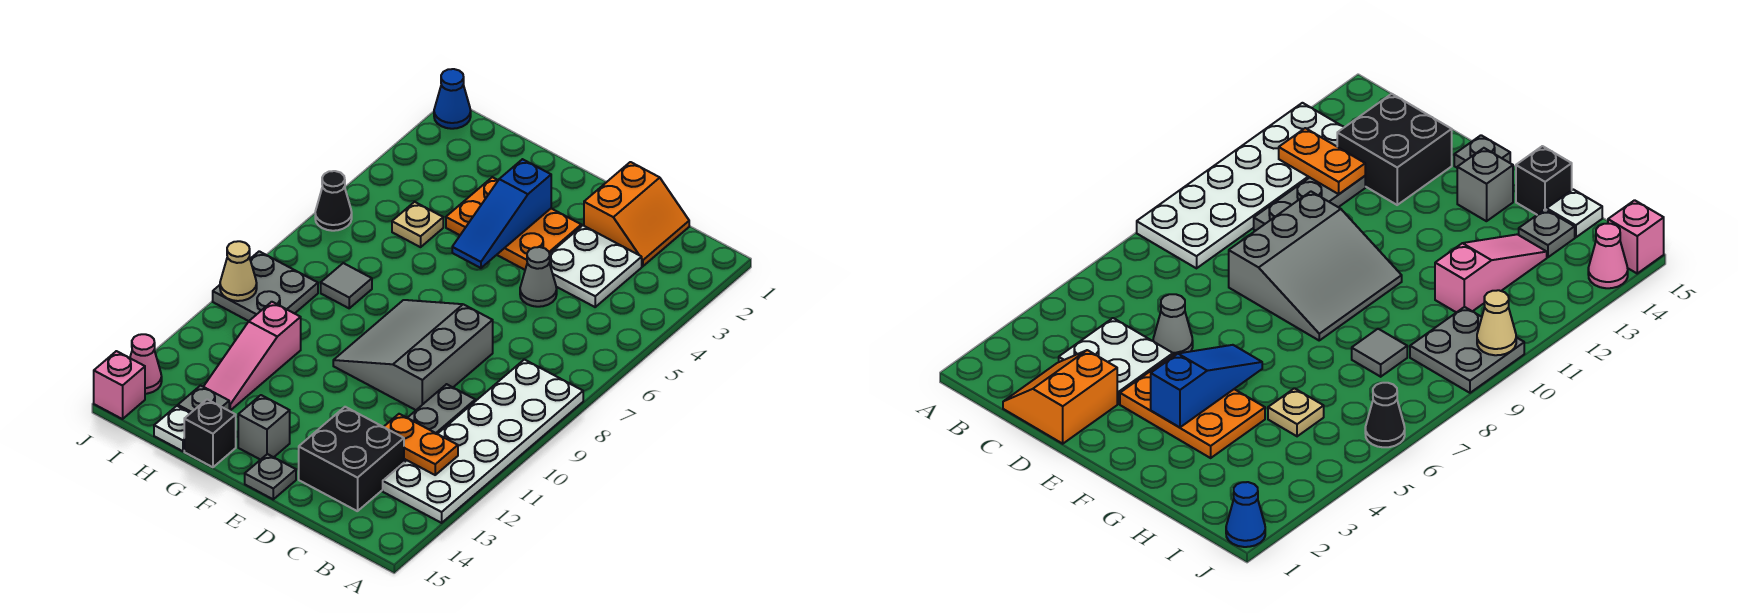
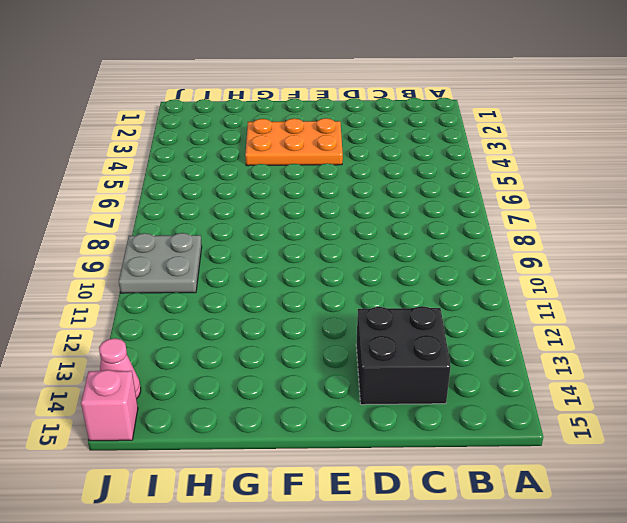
none -> white 2x6 plate [383,359,583,523]
none -> orange 2x2 slope [584,162,689,266]
none -> white 2x2 plate [549,226,642,307]

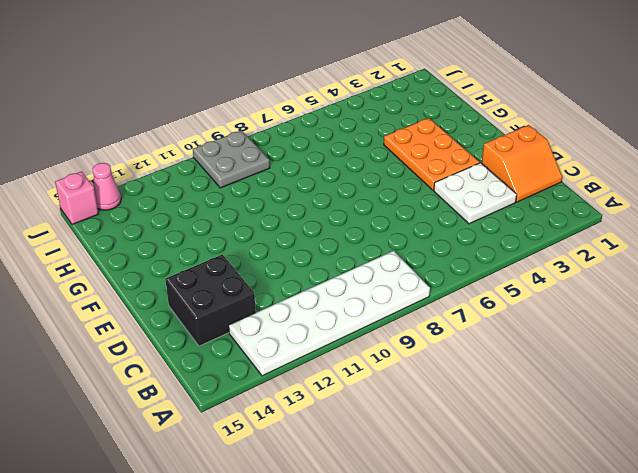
none -> grey 1x3 plate [404,384,475,462]
none -> grey 1x1 cone [520,247,557,307]
none -> grey 3x3 slope [333,300,493,410]

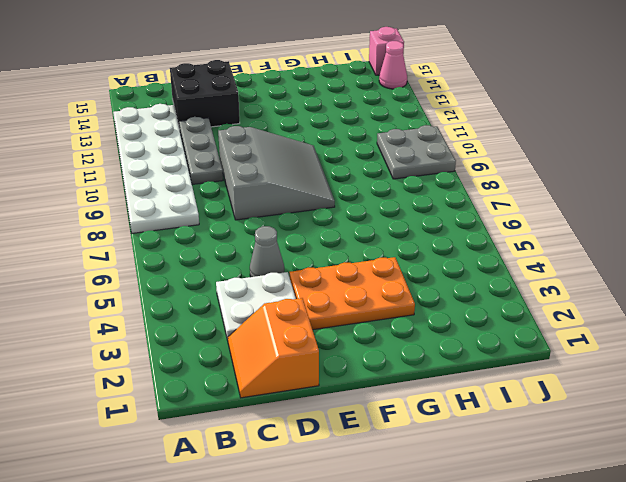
none -> grey 1x1 plate [245,454,296,499]
none -> grey 1x1 brick [238,395,290,460]
none -> black 1x1 brick [184,399,236,467]

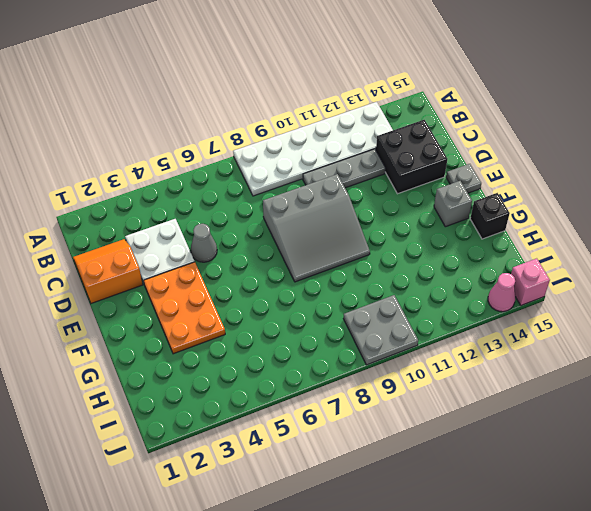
none -> tan 1x1 plate [392,202,443,247]
none -> grey 1x1 tile [321,263,372,308]
none -> pink 1x3 slope [204,302,301,410]

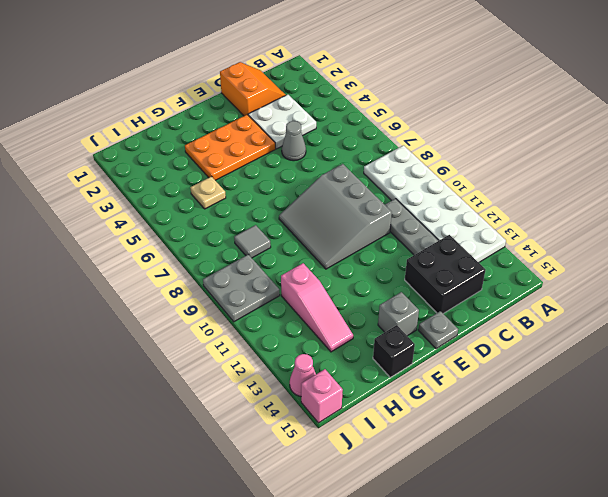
none -> grey 1x1 plate [178,386,229,413]
none -> white 1x1 plate [154,406,190,451]
none -> blue 1x1 cone [434,69,471,129]

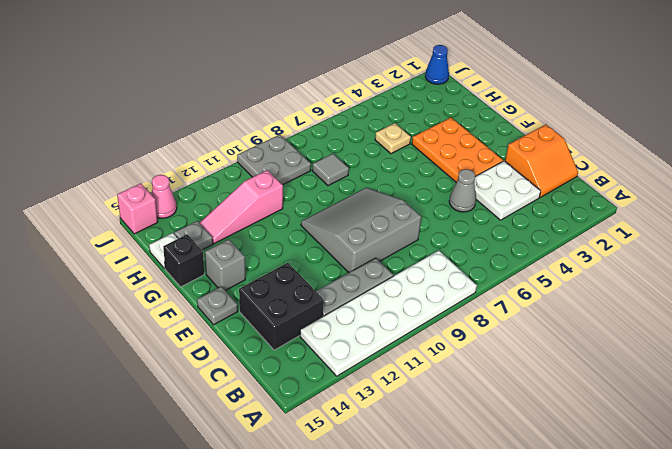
none -> black 1x1 cone [315,171,352,231]
none -> orange 1x2 plate [384,414,458,475]
none -> blue 1x3 slope [452,159,551,268]

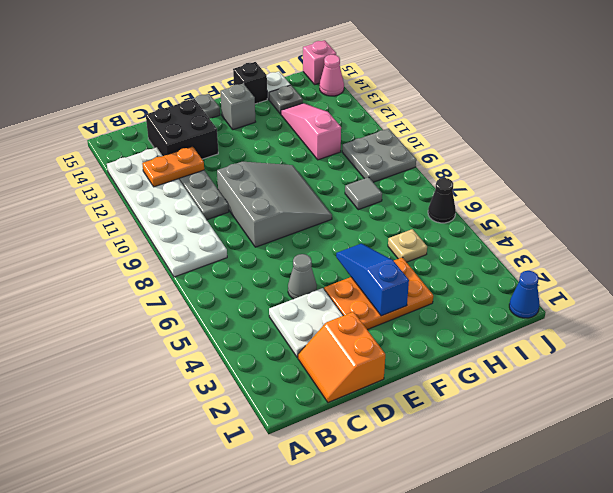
none -> tan 1x1 cone [220,241,257,301]

